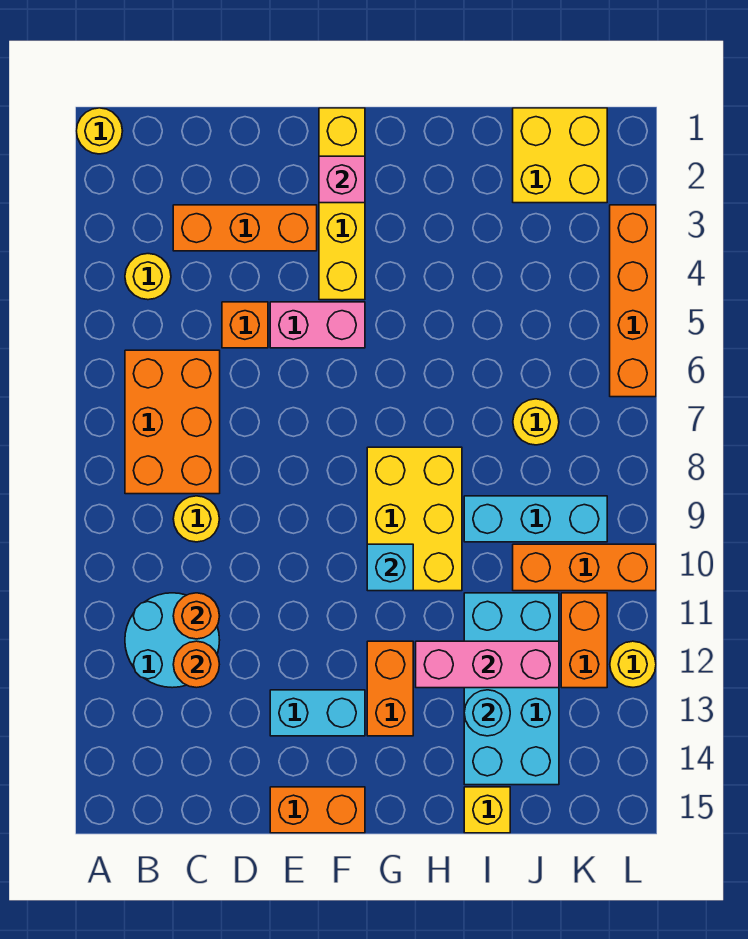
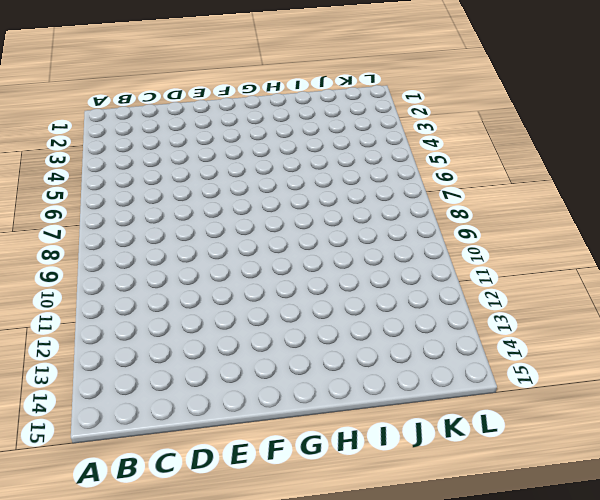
none -> yellow 1x1 round brick [76,108,122,154]
none -> yellow 1x1 round brick [125,254,171,300]
none -> orange 2x3 brick [125,350,220,494]

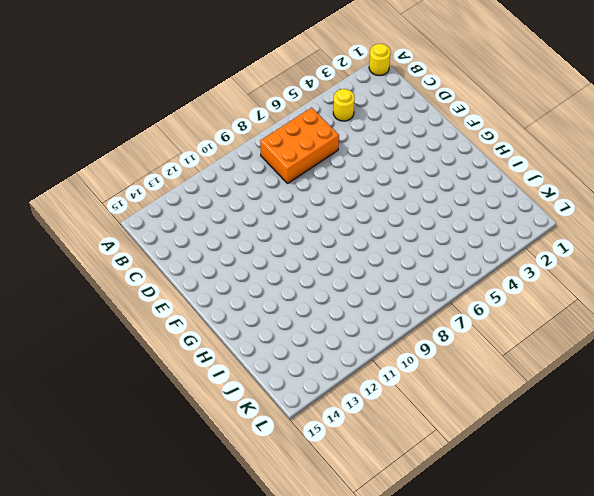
none -> cyan 2x2 round brick [125,593,220,688]
none -> orange 1x3 brick [173,205,317,251]
none -> yellow 1x1 round brick [173,496,219,542]

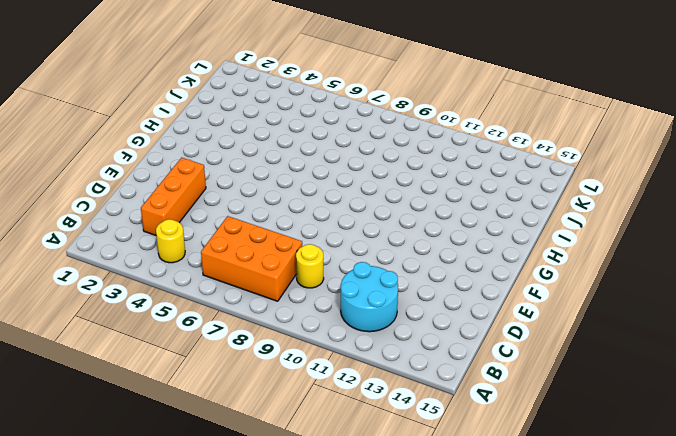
none -> yellow 1x1 round brick [76,108,122,154]
none -> orange 1x1 brick [222,302,268,348]
none -> pink 1x2 brick [270,302,365,348]

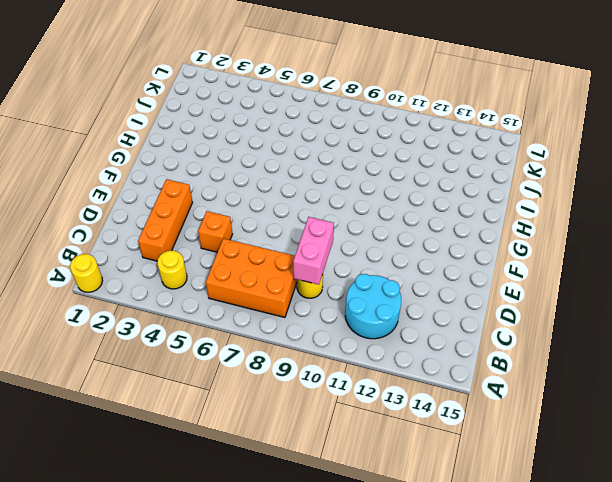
pink 1x2 brick [293,217,334,285] -> pink 1x2 brick moved to [270,302,365,348]
none -> cyan 1x2 brick [270,690,365,736]
none -> orange 1x2 brick [270,787,365,833]
none -> yellow 1x4 brick [319,108,365,300]

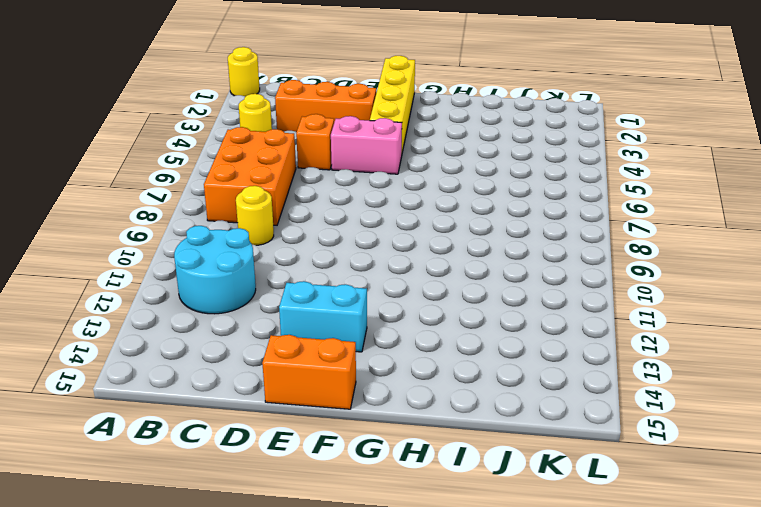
none -> yellow 2x3 brick [367,447,462,591]
none -> orange 1x2 brick [367,641,413,736]
none -> cyan 1x3 brick [464,496,607,542]

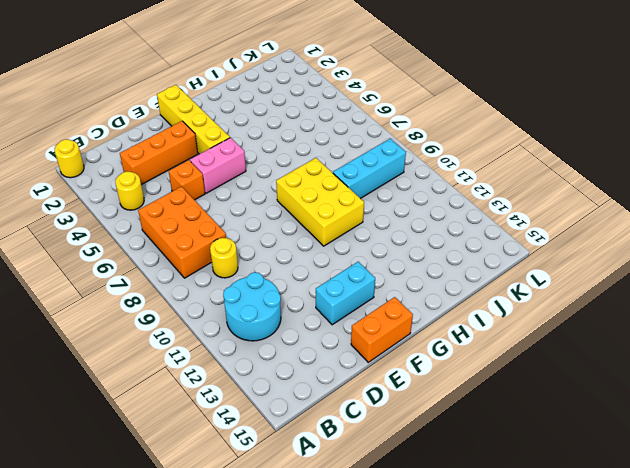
none -> orange 1x2 brick [367,641,413,736]
none -> cyan 2x4 brick [464,593,559,785]
none -> yellow 1x1 brick [464,787,510,833]

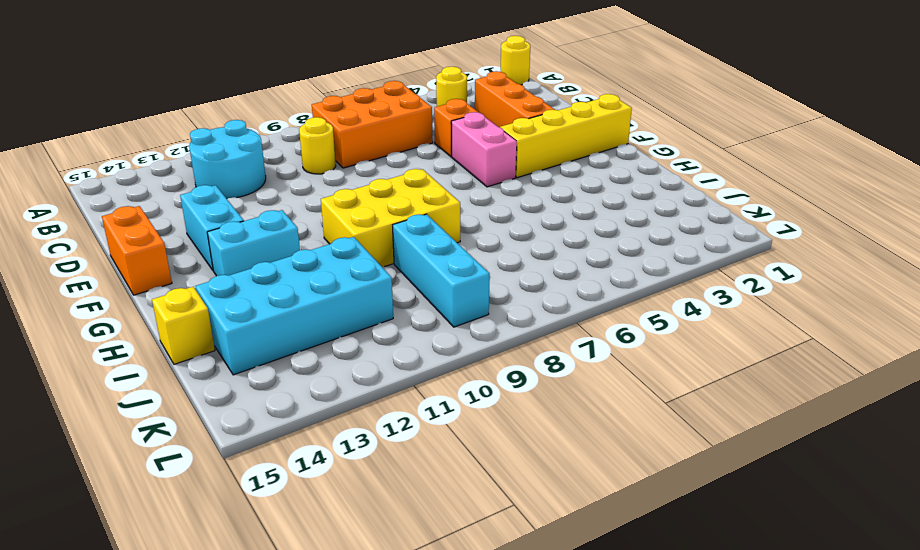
cyan 1x2 brick [207,210,300,276] -> orange 1x2 brick [367,641,413,736]
none -> yellow 2x2 brick [513,108,607,203]
none -> yellow 1x1 round brick [513,399,559,445]
none -> orange 1x3 brick [513,544,656,591]

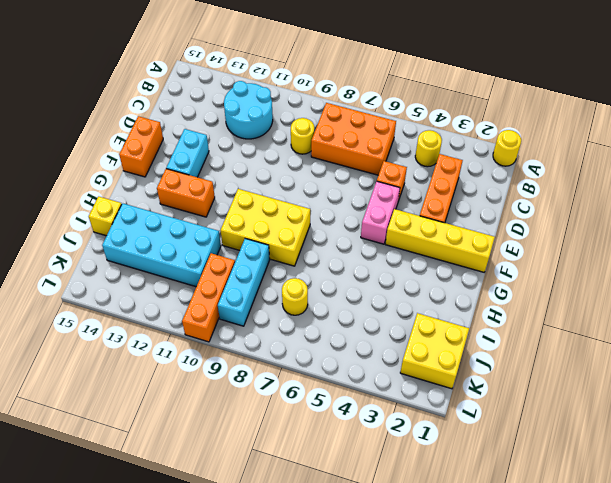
none -> orange 1x2 brick [561,593,607,688]
none -> orange 1x4 brick [610,205,656,397]
none -> yellow 1x1 round brick [610,641,656,687]

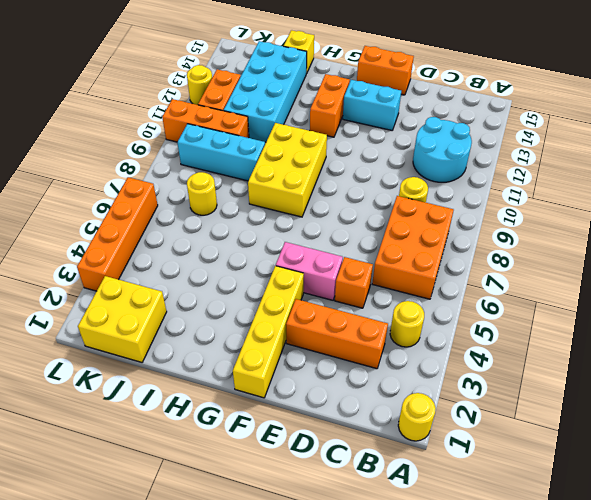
none -> orange 1x1 round brick [173,593,219,639]
none -> orange 1x1 round brick [173,641,219,688]
none -> pink 1x1 brick [319,156,365,203]

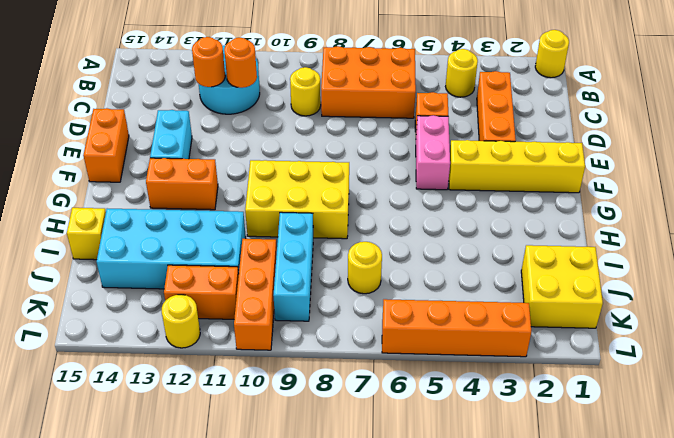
none -> pink 1x1 brick [319,156,365,203]
none -> cyan 1x1 brick [367,544,413,591]
none -> pink 1x3 brick [416,641,559,688]

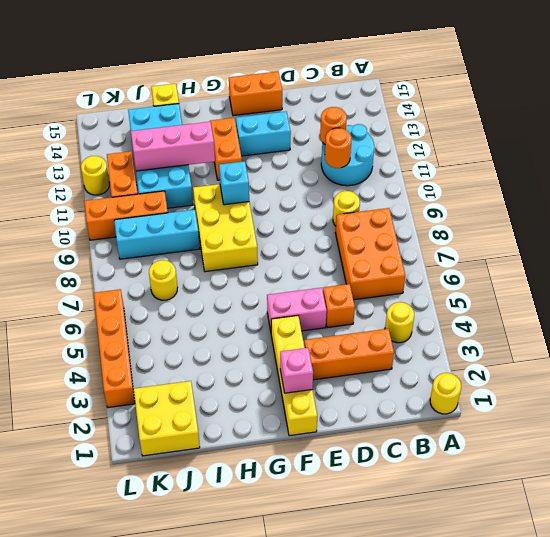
none -> cyan 1x1 round brick [464,690,510,736]

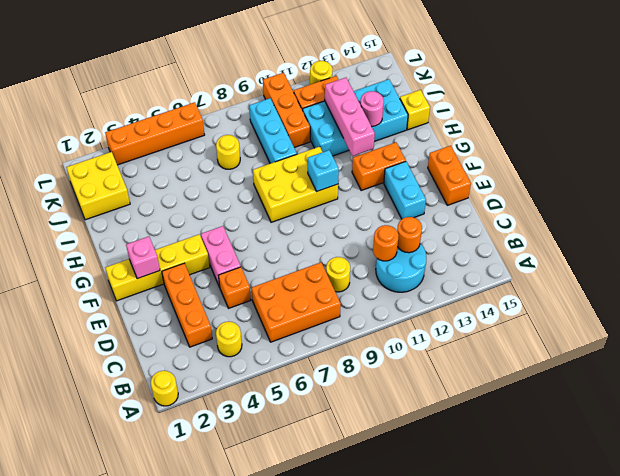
pink 1x1 round brick [360,91,384,126] -> cyan 1x1 round brick [464,690,510,736]

